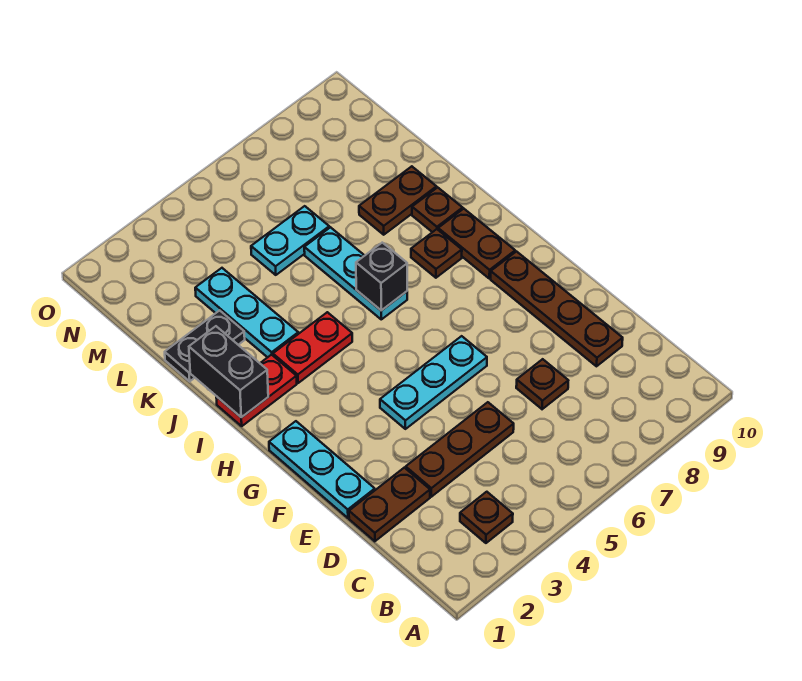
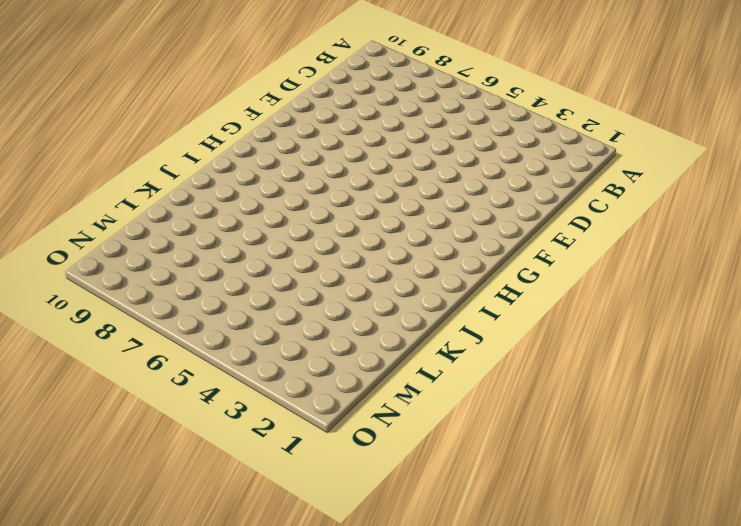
none -> brown 1x1 plate [460,492,513,543]
none -> brown 1x2 plate [349,468,430,541]
none -> brown 1x3 plate [406,402,514,497]

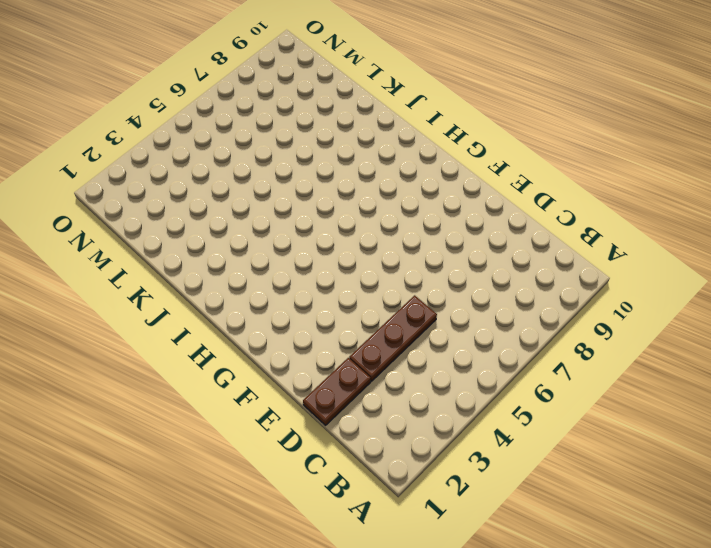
none -> brown 1x1 plate [460,492,513,543]
none -> brown 1x1 plate [516,359,568,409]
none -> brown 1x4 plate [491,252,623,366]

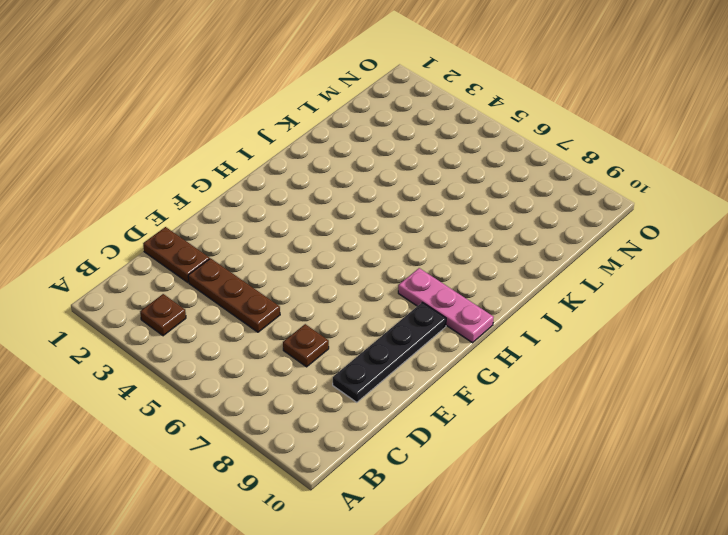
black 1x4 plate [333,302,446,402] -> brown 1x4 plate [491,252,623,366]
pink 1x3 plate [398,268,494,343] -> brown 1x2 plate [438,209,515,279]
none -> cyan 1x3 plate [269,421,375,518]
none -> cyan 1x3 plate [380,336,487,429]
none -> red 1x2 plate [216,354,297,426]

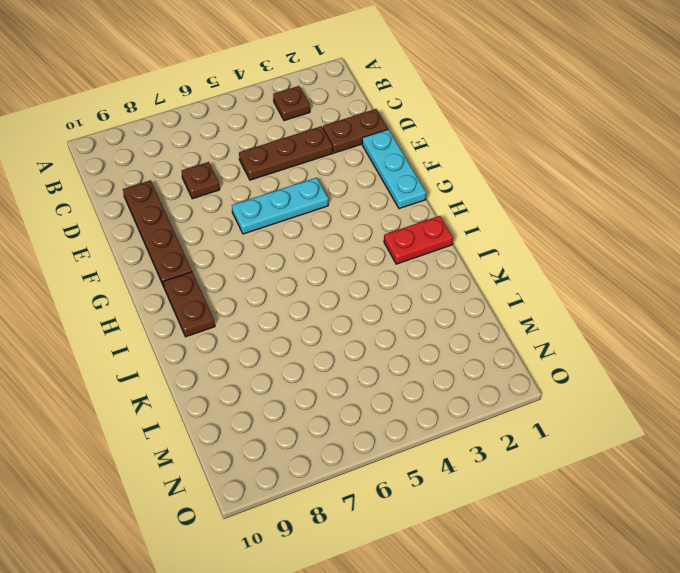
none -> red 1x2 plate [273,312,352,383]
none -> cyan 1x3 plate [304,227,407,319]
none -> brown 1x1 plate [411,229,462,278]

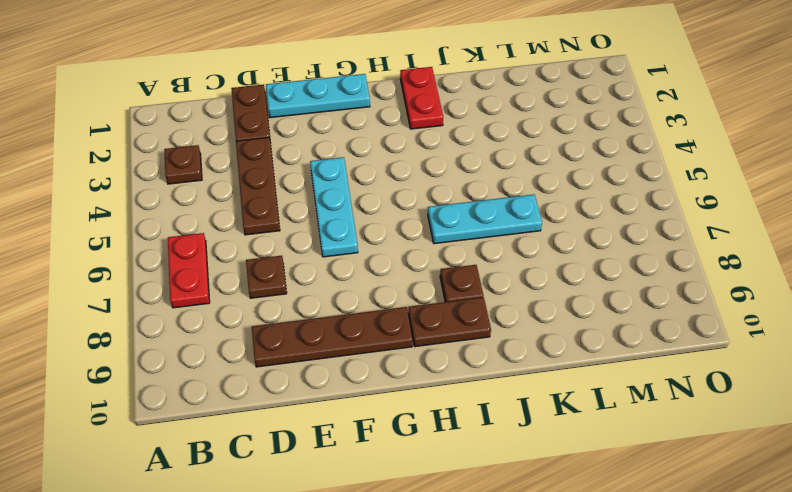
red 1x2 plate [168,233,210,308] -> red 1x2 plate moved to [273,312,352,383]
none -> cyan 1x3 plate [195,268,298,357]
none -> brown 1x1 plate [412,187,463,232]
none -> black 1x2 plate [165,310,245,381]

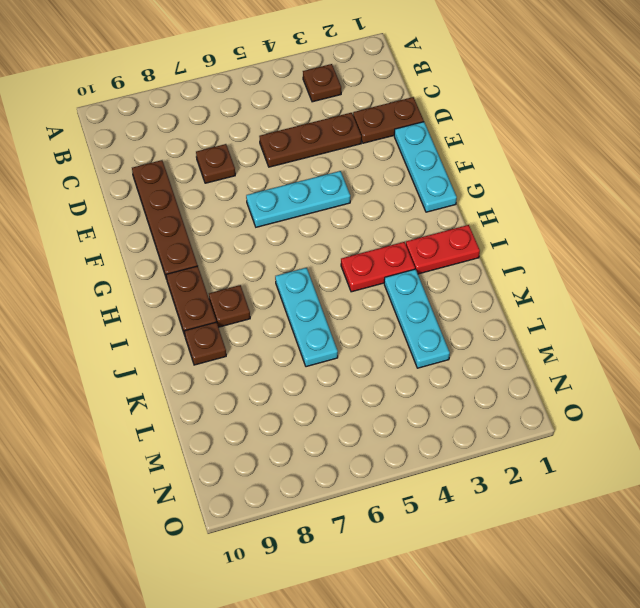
none -> black 1x2 plate [165,310,245,381]
none -> brown 1x2 plate [359,166,436,235]
none -> cyan 1x2 plate [251,206,329,275]

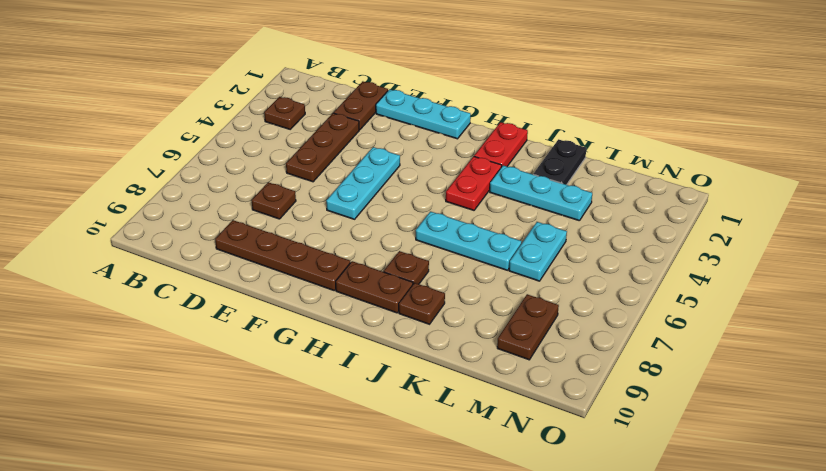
brown 1x2 plate [497,294,559,360] -> brown 1x2 plate moved to [359,166,436,235]
none -> black 1x2 brick [189,326,268,417]
none -> black 1x1 brick [356,243,407,310]

